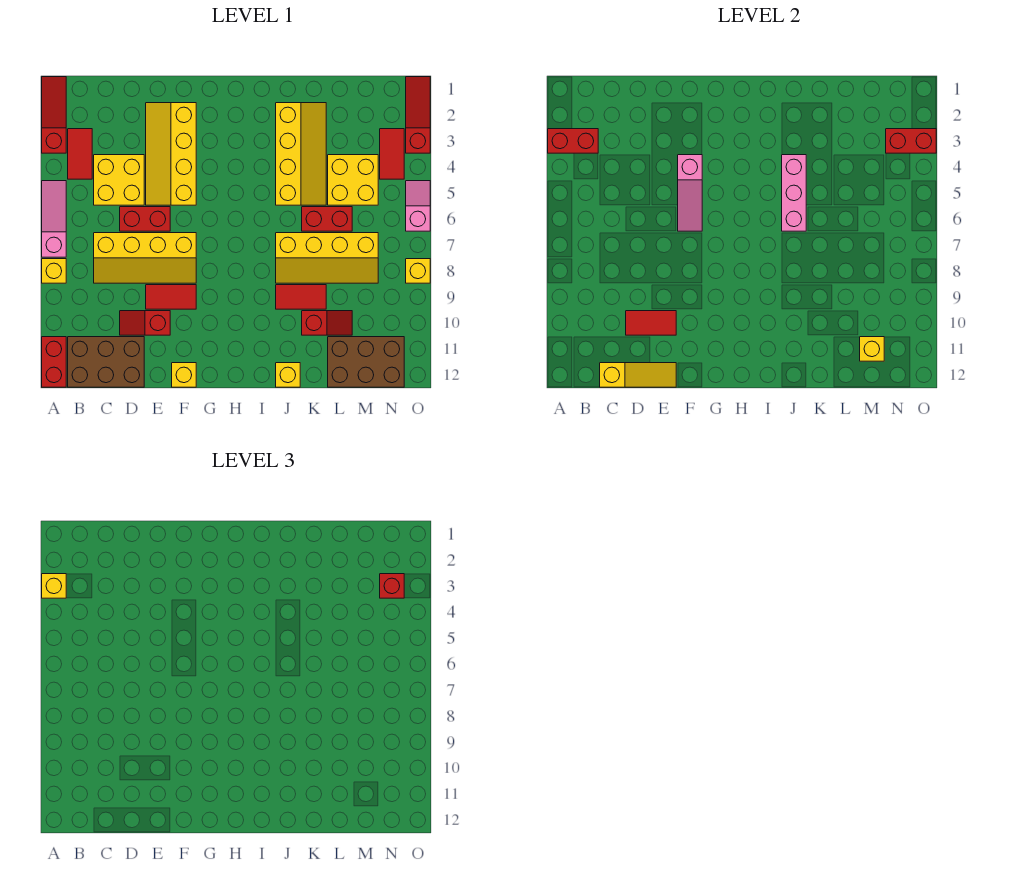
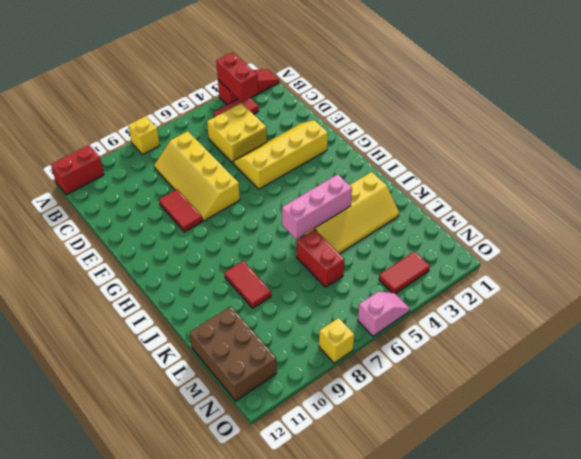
none -> pink 1x3 slope [42,181,66,257]
none -> brown 2x3 brick [68,337,144,387]
none -> red 1x2 brick [120,207,170,231]
none -> red 1x2 slope [120,311,170,335]

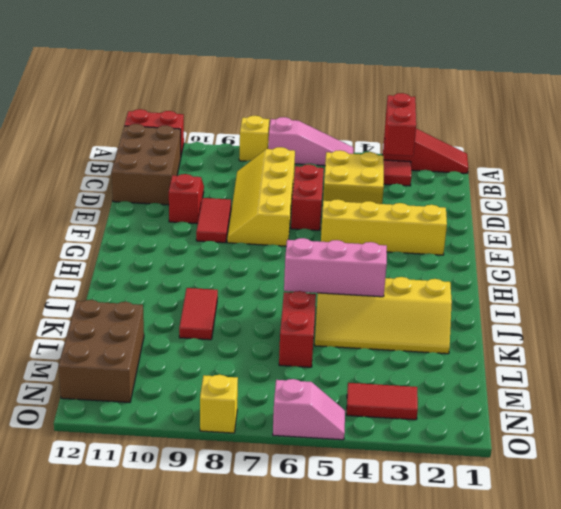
none -> yellow 1x1 brick [172,363,196,387]
none -> yellow 2x4 slope [276,233,378,283]
none -> yellow 1x1 brick [276,363,300,387]
none -> red 1x2 slope [302,311,352,335]

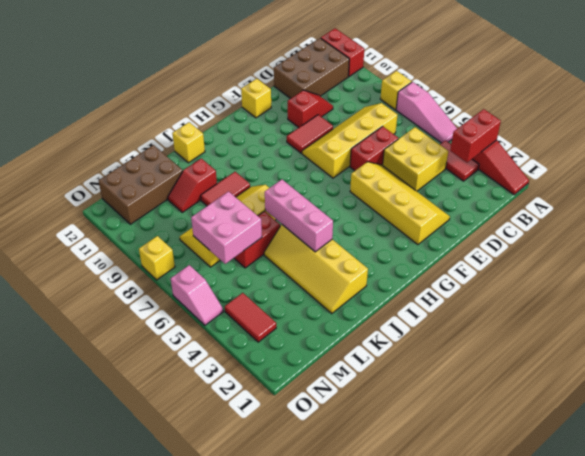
pink 2x2 brick [191,192,262,264] -> none
none -> yellow 2x2 brick [328,155,378,205]
none -> red 1x3 slope [406,77,430,153]
none -> yellow 1x3 slope [600,363,676,387]
none -> red 1x2 tile [626,311,676,335]

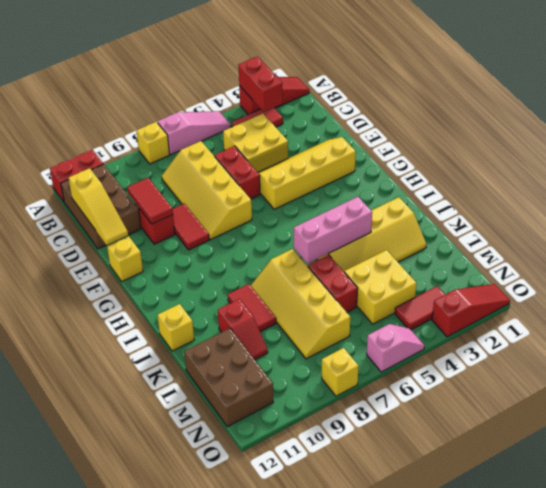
none -> pink 1x3 slope [678,155,702,231]
none -> yellow 1x1 brick [860,337,884,361]
none -> red 1x2 brick [886,129,936,153]
none -> yellow 1x1 brick [42,574,66,598]

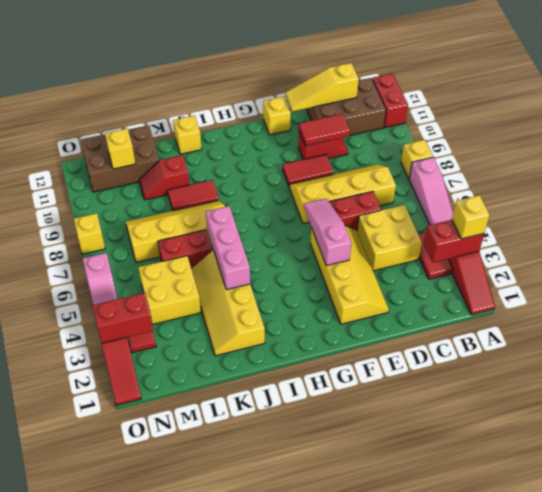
none -> red 1x1 brick [380,574,404,598]

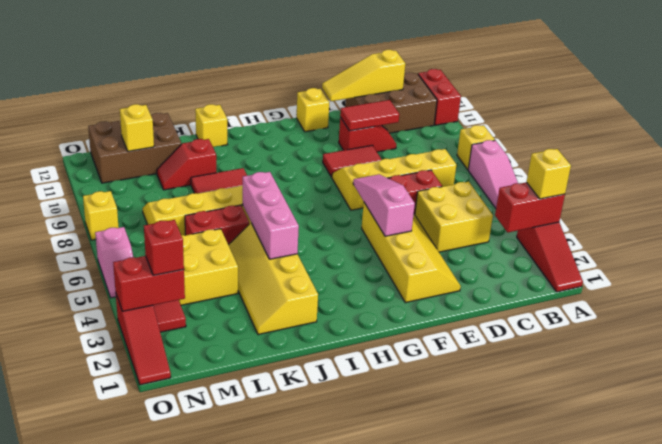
none -> red 1x2 tile [68,129,92,179]

